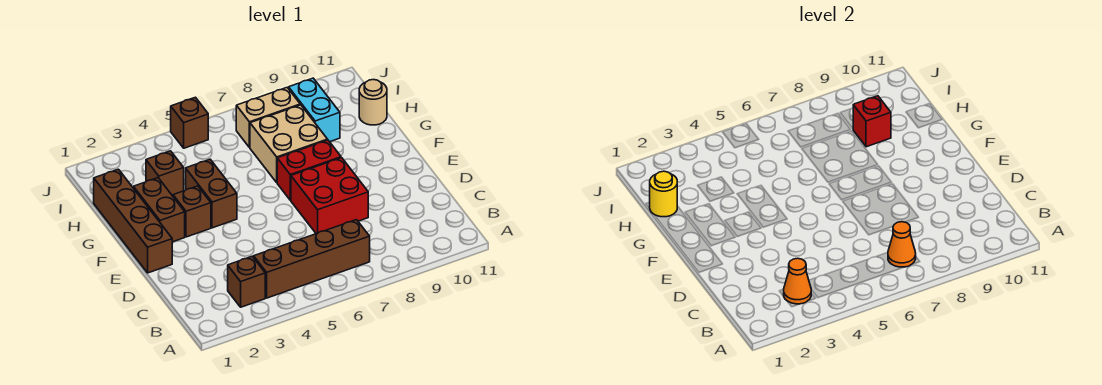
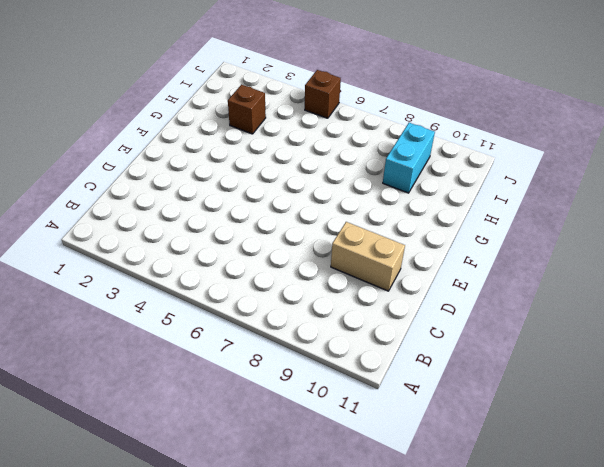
tan 1x2 brick [331,222,405,291] -> tan 1x2 brick moved to [236,88,300,148]
none -> brown 1x1 brick [228,256,265,307]
none -> brown 1x4 brick [254,220,370,298]
none -> red 2x2 brick [291,158,368,234]

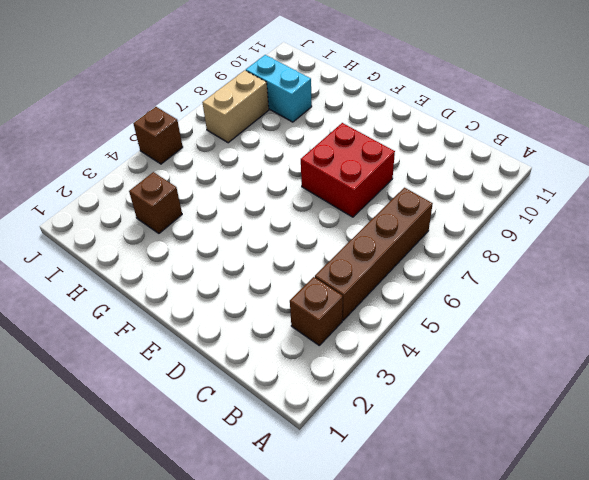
none -> brown 1x4 brick [94,169,172,273]
none -> brown 1x2 brick [133,178,185,242]
none -> brown 1x1 brick [173,186,211,237]

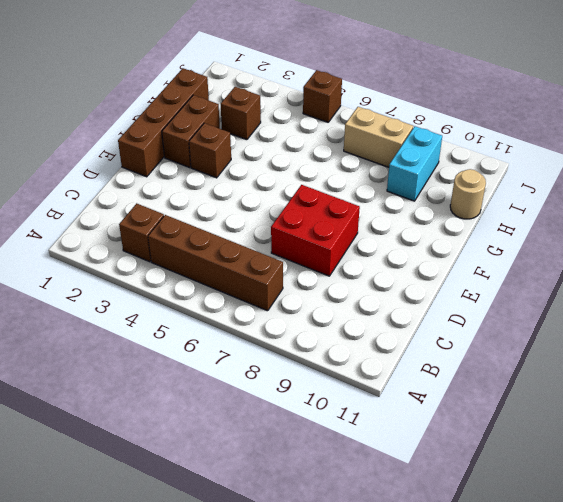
none -> brown 1x2 brick [186,159,237,228]
none -> red 1x2 brick [277,140,341,200]
none -> tan 2x2 brick [250,105,328,182]

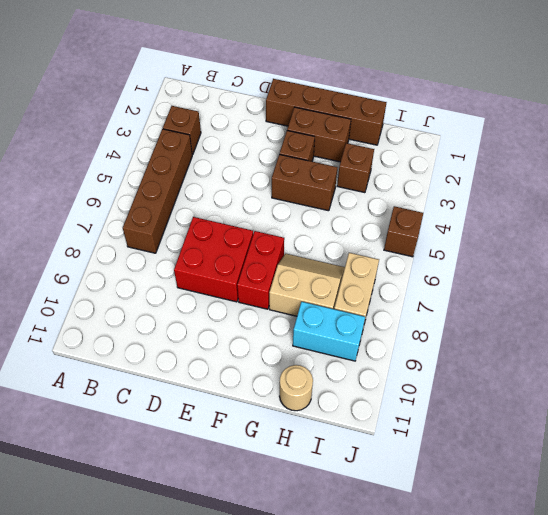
tan 2x2 slope [269,254,345,316] -> tan 2x2 brick [250,105,328,182]
none -> orange 1x1 cone [784,258,811,304]
none -> orange 1x1 cone [888,222,916,267]
none -> yellow 1x1 round brick [650,171,677,217]

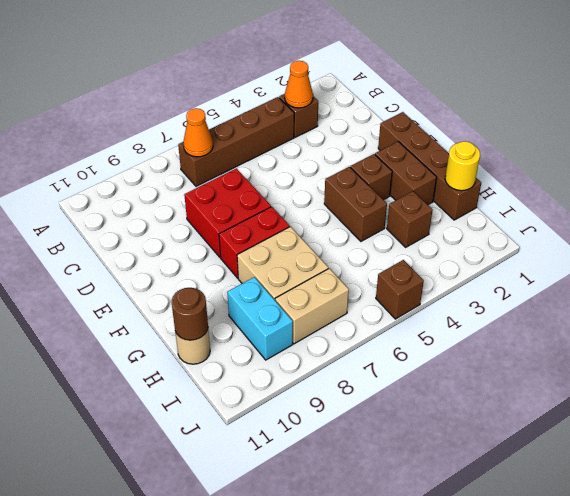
brown 1x1 round brick [172,288,208,340] -> none
none -> red 1x1 brick [853,96,891,147]

